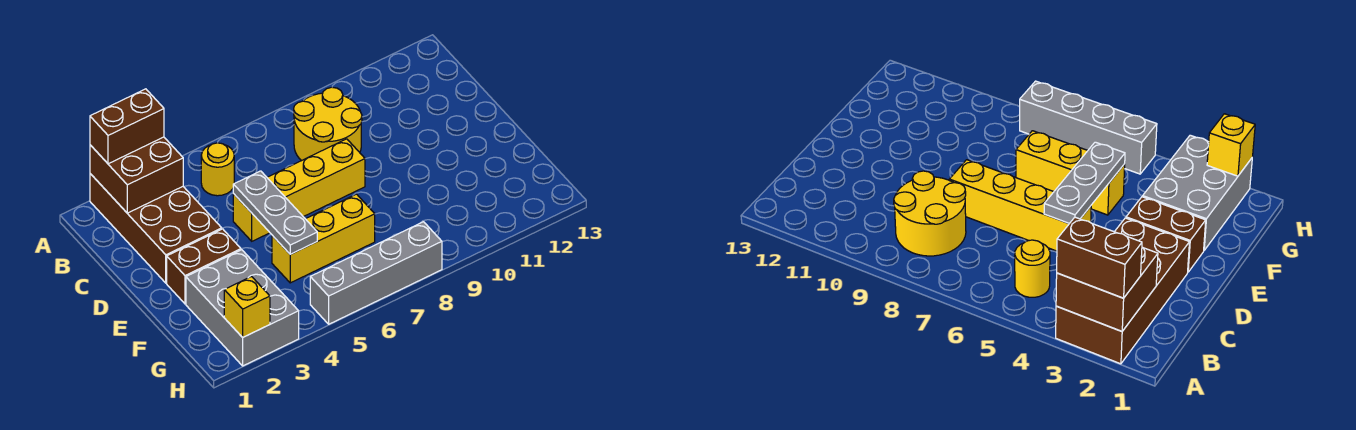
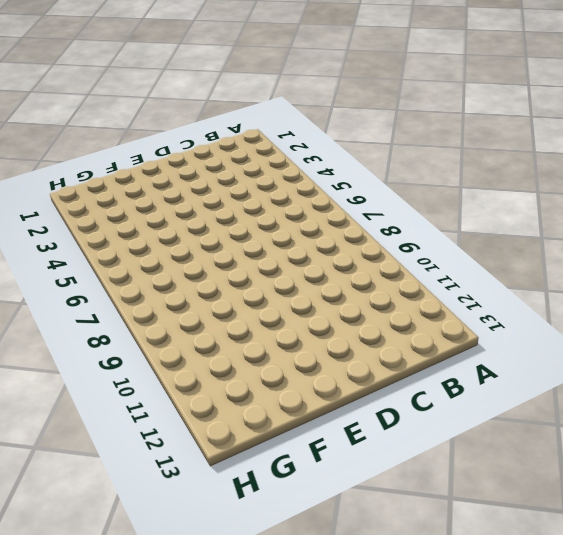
none -> brown 2x4 brick [90,174,222,283]
none -> yellow 1x1 round brick [201,143,234,196]
none -> yellow 2x2 round brick [294,87,362,161]

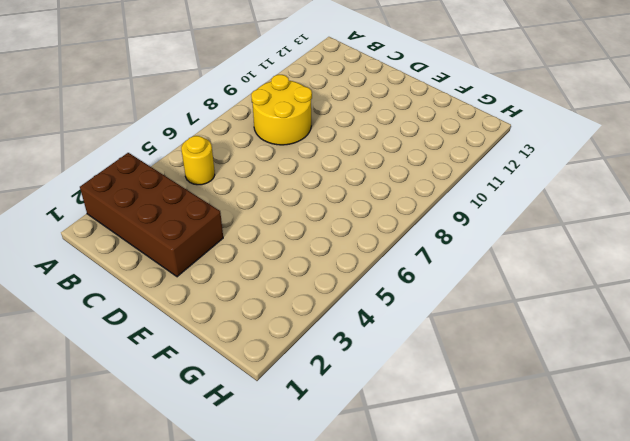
none -> yellow 1x4 brick [233,139,365,241]
none -> brown 1x2 brick [167,229,241,304]
none -> grey 2x3 brick [186,250,299,366]

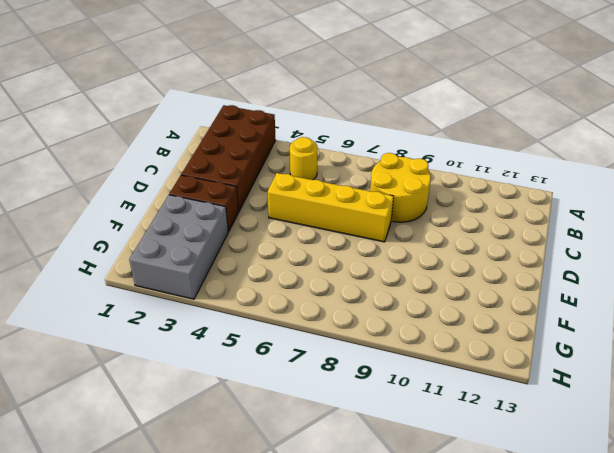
none -> yellow 1x3 brick [272,194,375,283]
none -> grey 1x4 brick [310,222,442,324]
none -> brown 2x2 brick [90,137,183,213]

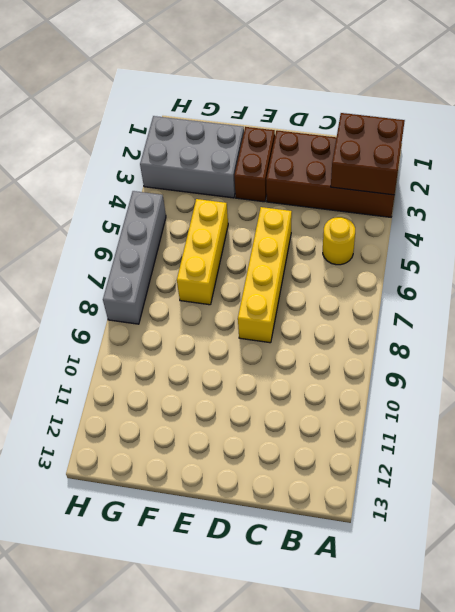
none -> yellow 2x2 round brick [294,87,362,161]
none -> grey 1x3 plate [233,171,317,254]
none -> yellow 1x1 brick [224,277,270,337]

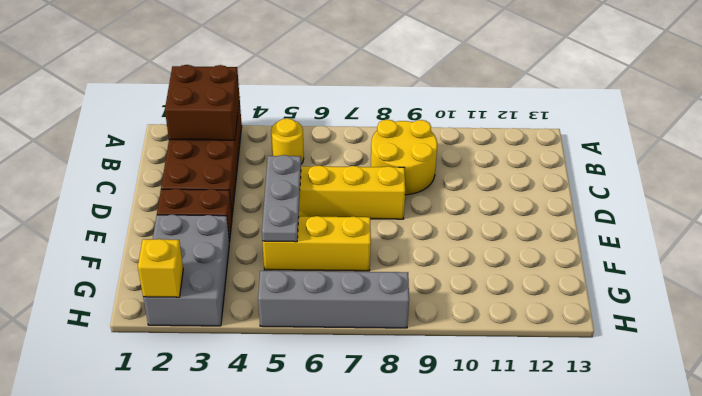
none -> brown 1x2 brick [90,89,164,164]

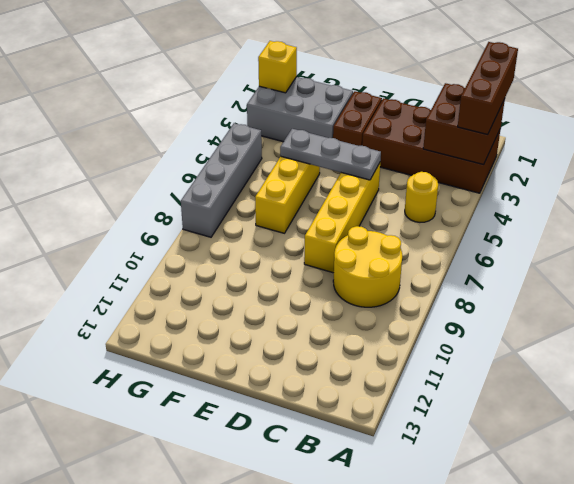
brown 1x3 brick [458,42,518,135] -> brown 1x2 brick [90,89,164,164]

